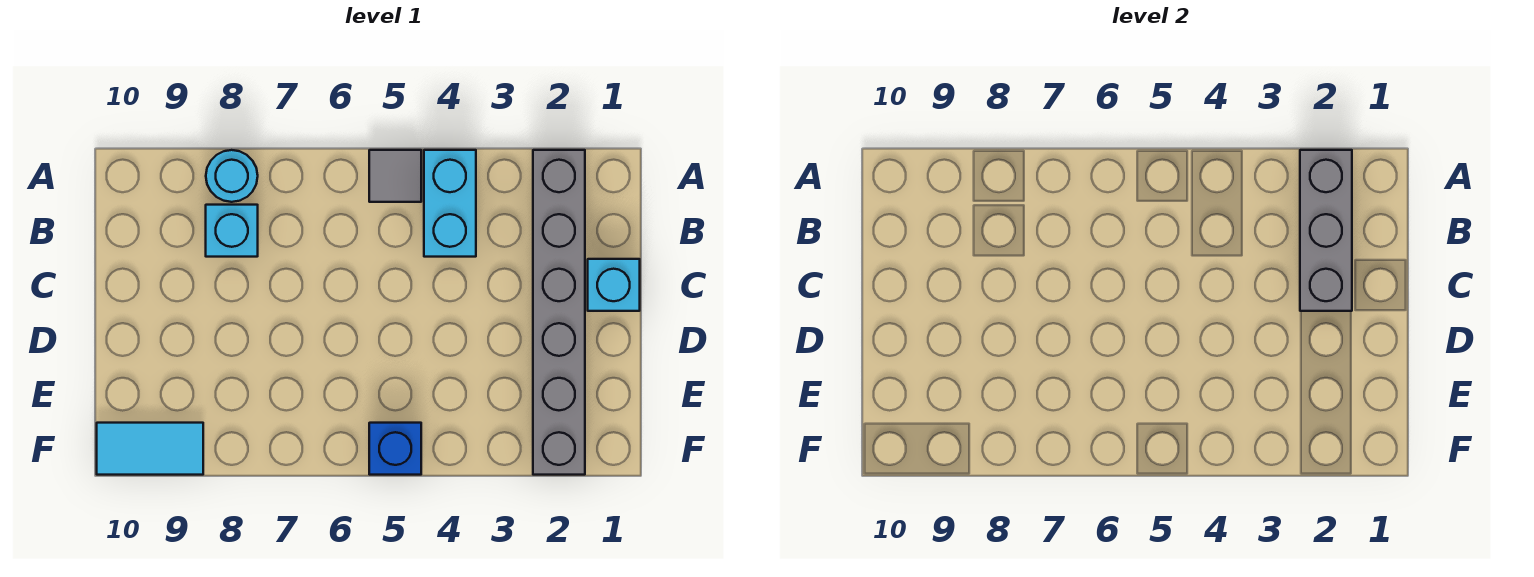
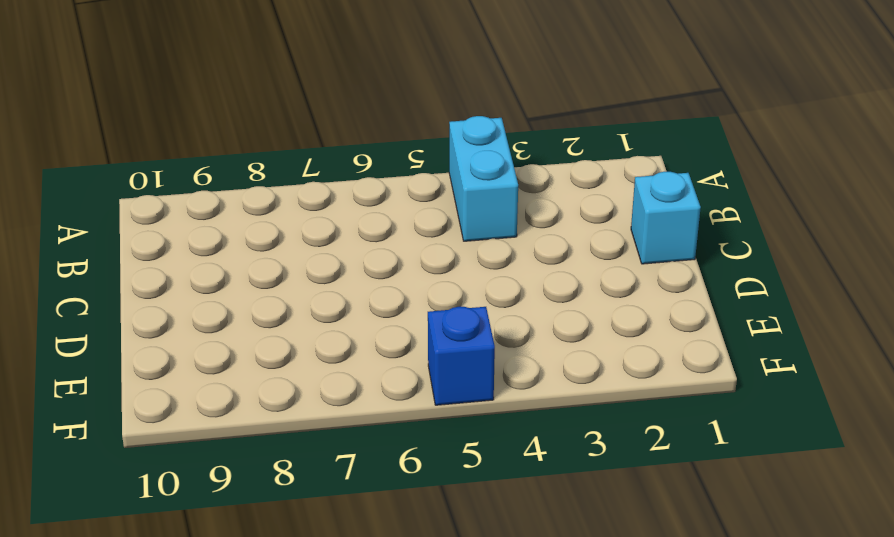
none -> grey 1x6 brick [533,150,585,475]
none -> grey 1x1 tile [369,150,421,202]

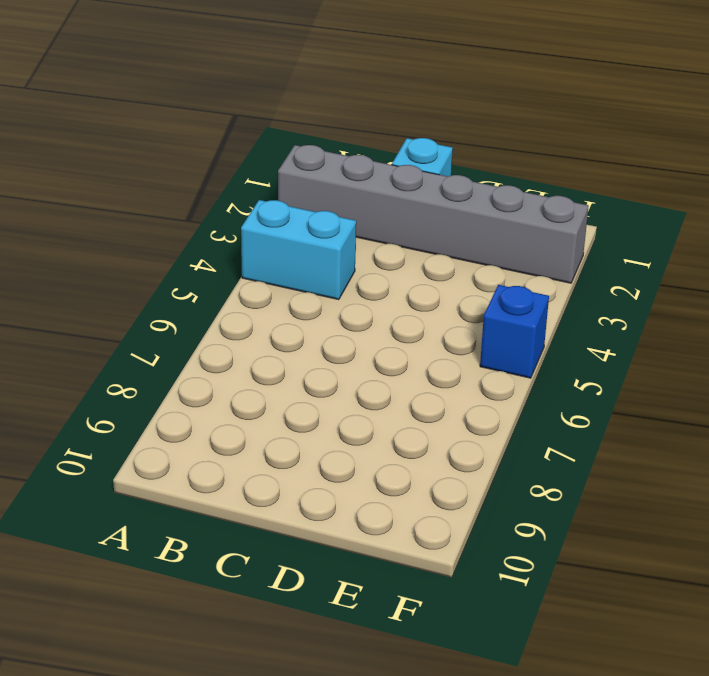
none -> grey 1x1 tile [369,150,421,202]
none -> cyan 1x1 round brick [206,150,258,202]

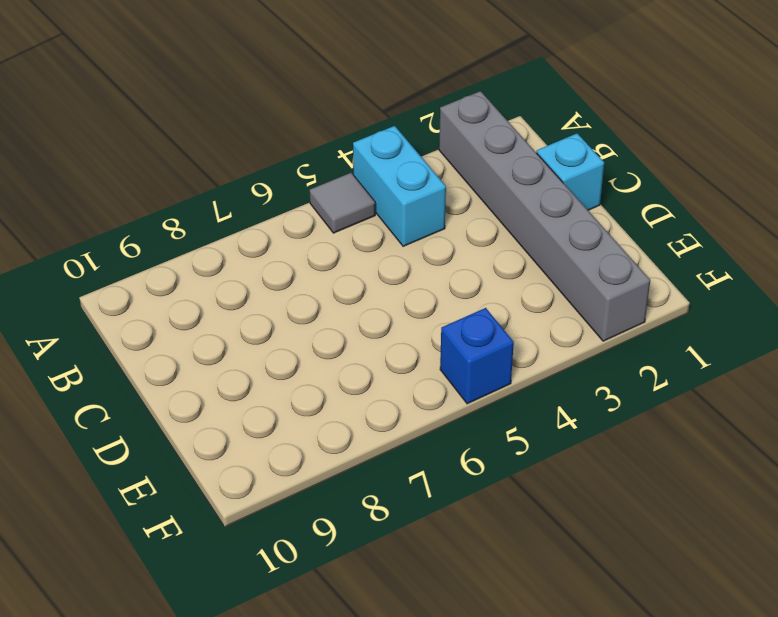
none -> cyan 1x1 round brick [206,150,258,202]
none -> cyan 1x1 brick [206,205,258,257]

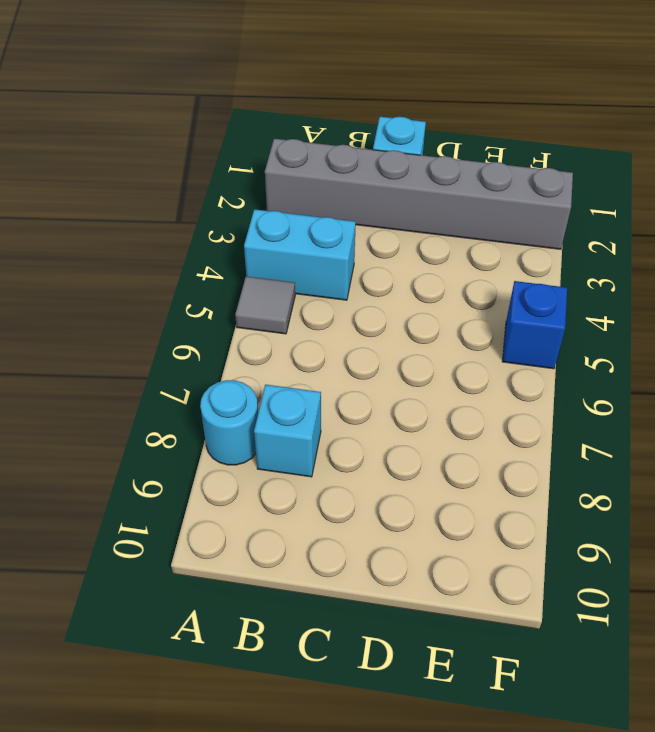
none -> cyan 1x2 tile [97,423,203,475]
none -> grey 1x3 brick [1300,150,1352,311]

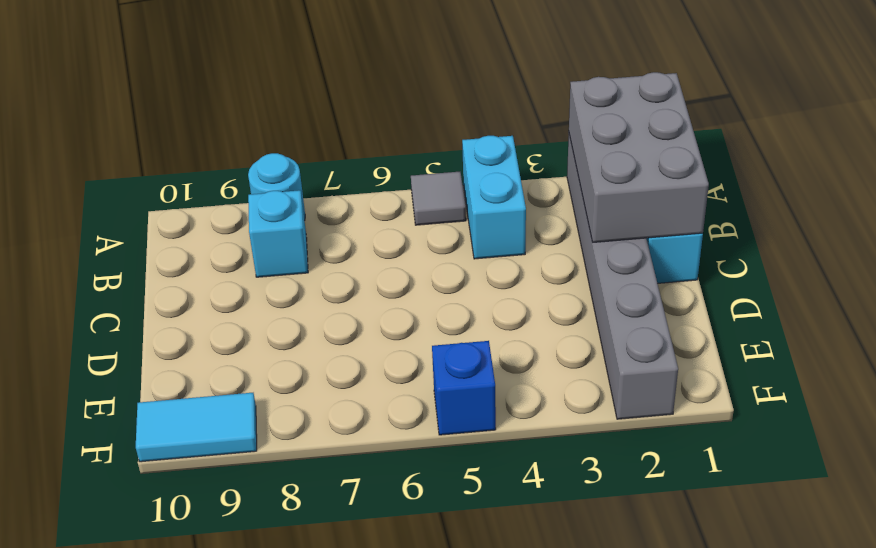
grey 2x3 brick [569,72,709,242] -> grey 1x3 brick [1300,150,1352,311]

